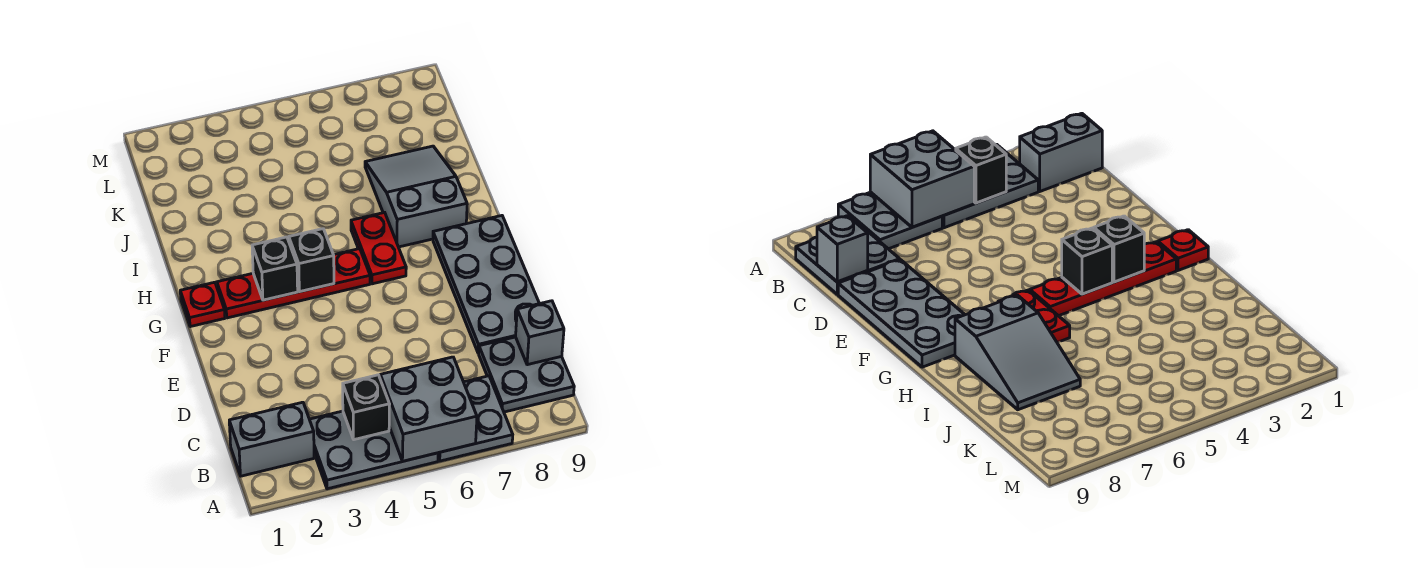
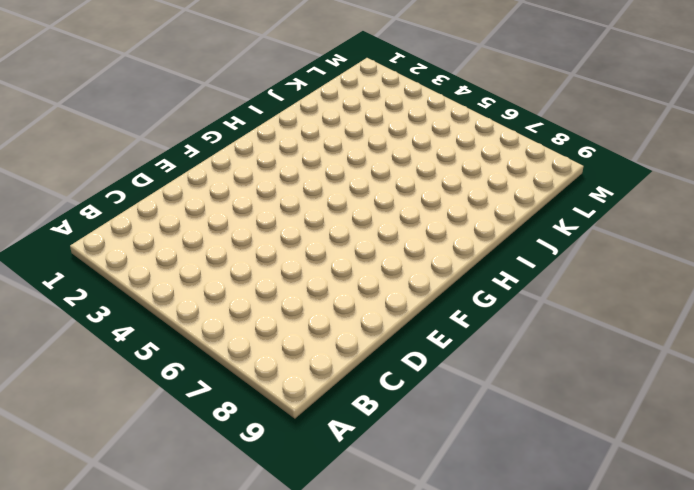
none -> grey 2x3 plate [309,411,438,489]
none -> grey 2x2 plate [438,376,513,461]
none -> grey 1x2 brick [229,402,314,476]

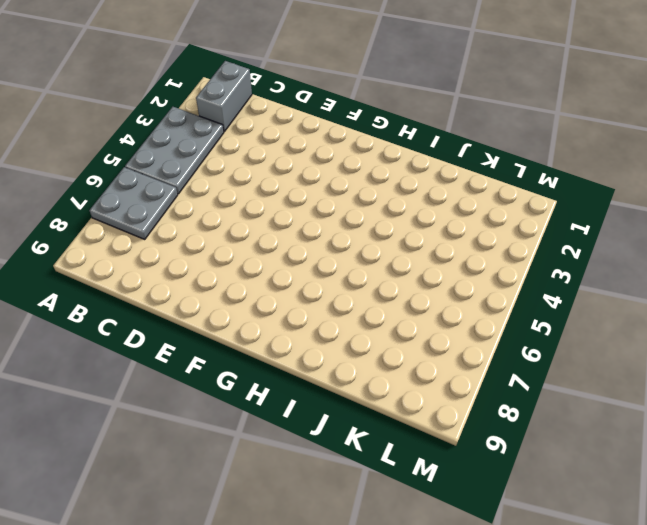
none -> grey 2x2 plate [479,337,574,412]
none -> grey 2x4 plate [433,216,539,353]
none -> red 1x1 plate [180,282,225,327]

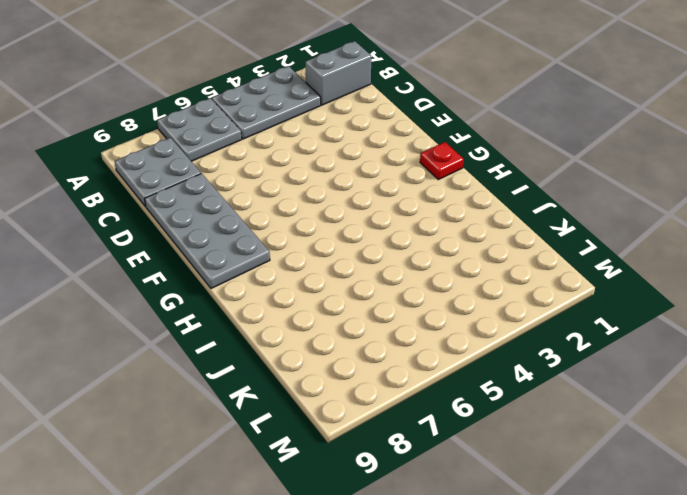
none -> red 1x4 plate [217,249,370,318]
none -> red 1x2 plate [351,212,406,284]
none -> grey 2x3 slope [365,146,467,247]

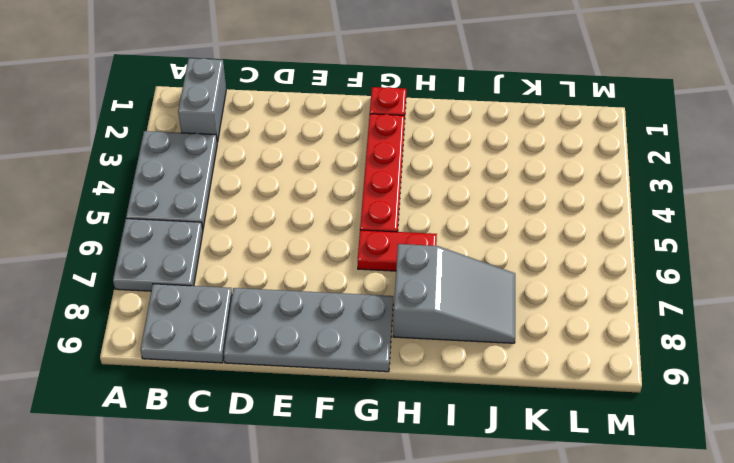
none -> grey 2x2 brick [380,357,477,461]
none -> black 1x1 brick [343,375,390,440]
none -> grey 1x1 brick [516,301,564,365]

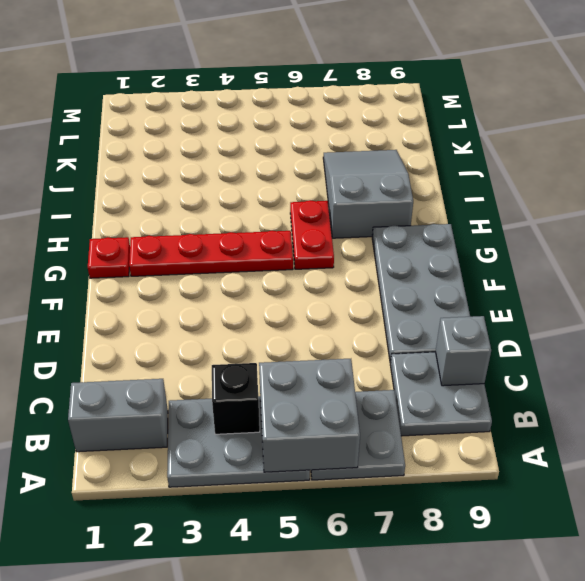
none -> black 1x1 brick [252,237,298,300]
none -> black 1x1 brick [289,229,334,292]

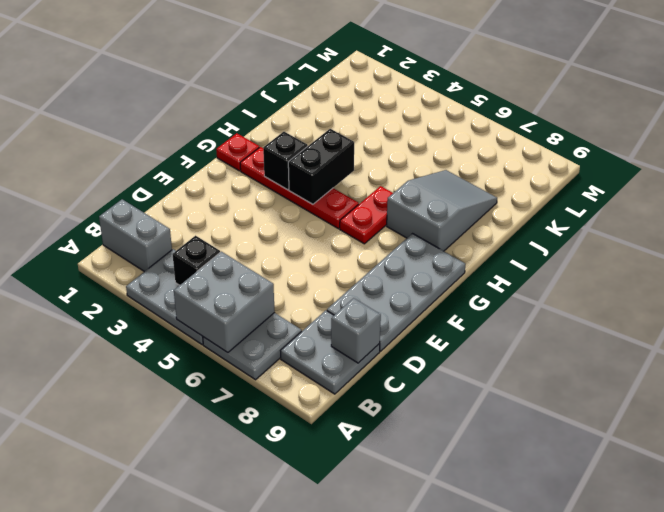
black 1x2 brick [288,129,354,204] -> black 1x1 brick [289,229,334,292]

